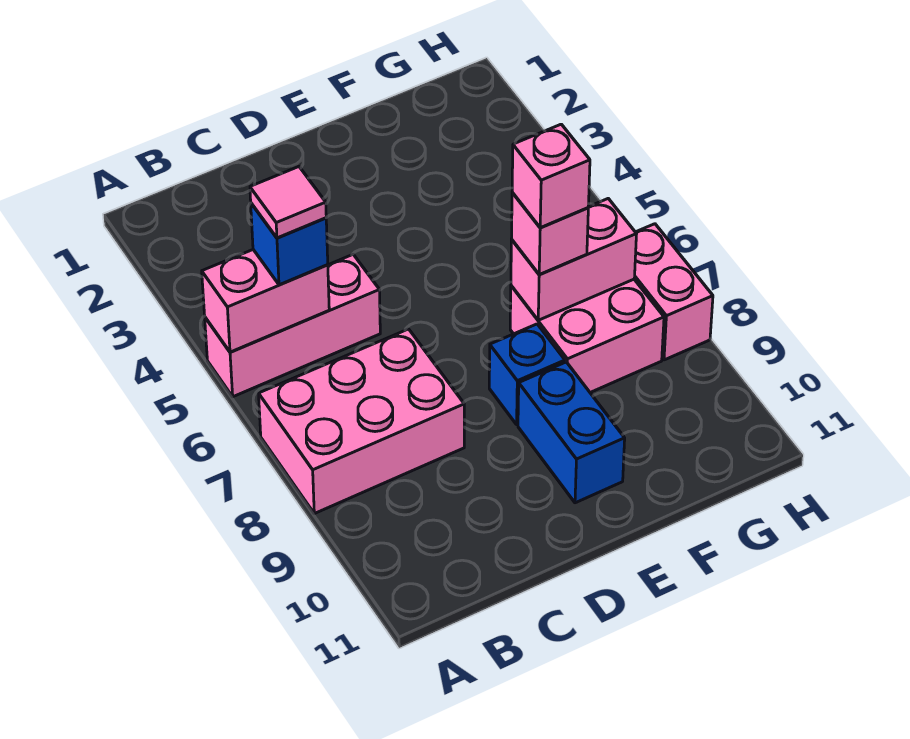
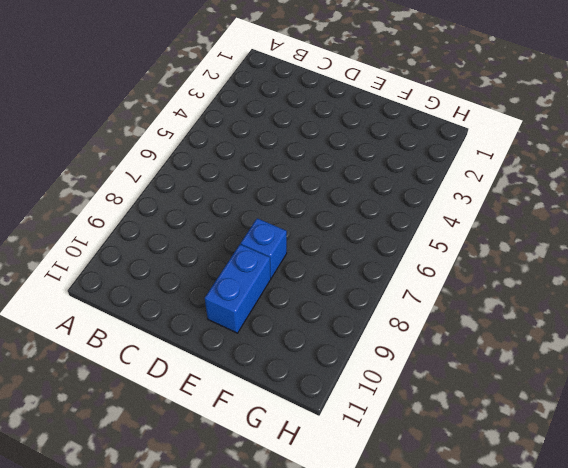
none -> pink 1x3 brick [205,255,380,397]
none -> pink 2x3 brick [259,329,464,514]
none -> pink 2x2 brick [510,279,664,392]

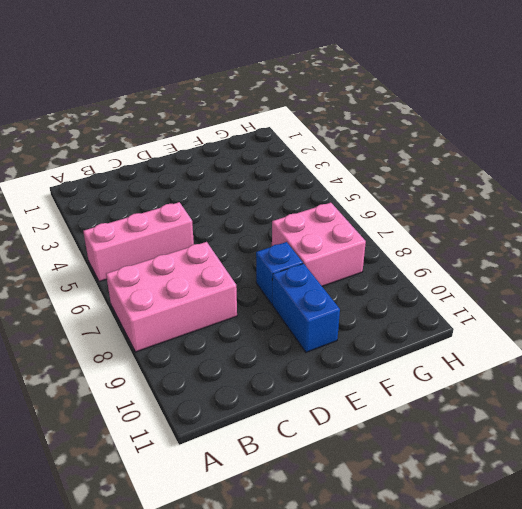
none -> pink 1x2 brick [634,224,713,360]
none -> pink 1x2 brick [202,250,329,352]
none -> pink 1x2 brick [511,199,636,320]

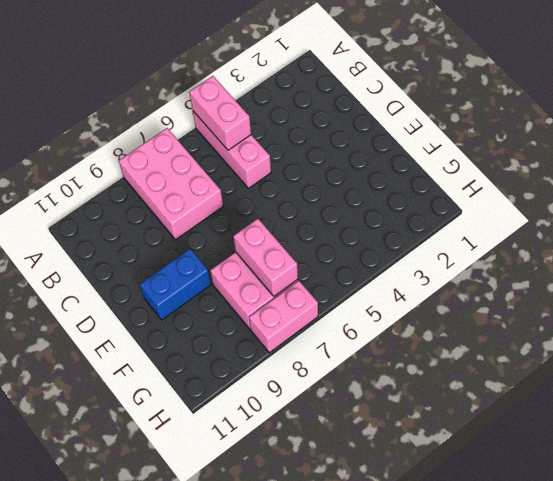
none -> blue 1x1 brick [489,324,565,425]
none -> blue 1x1 brick [251,203,328,285]
none -> pink 1x1 brick [512,192,588,274]

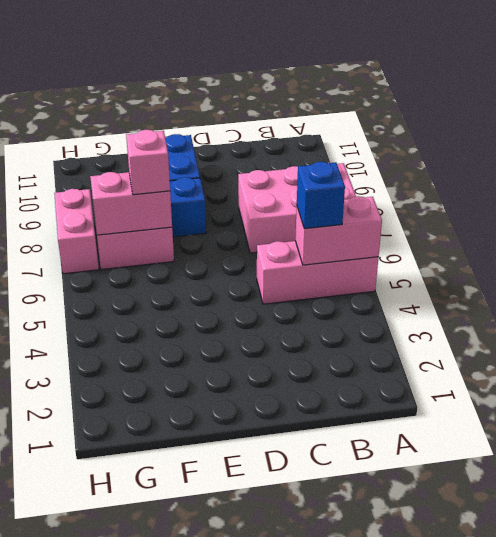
none -> pink 1x1 tile [250,167,326,238]
none -> pink 1x1 brick [512,124,590,228]

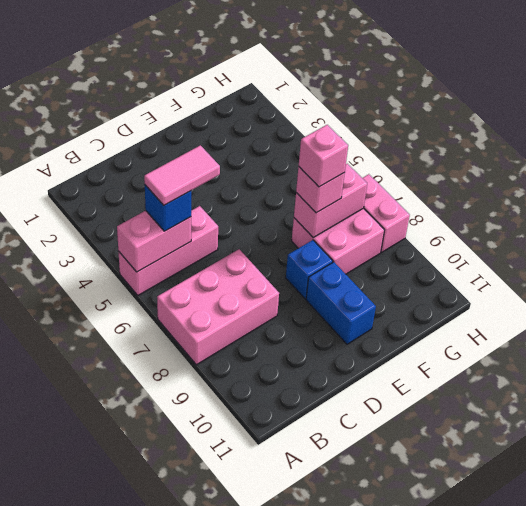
pink 1x2 tile [144,145,220,205] -> pink 1x1 tile [250,167,326,238]

